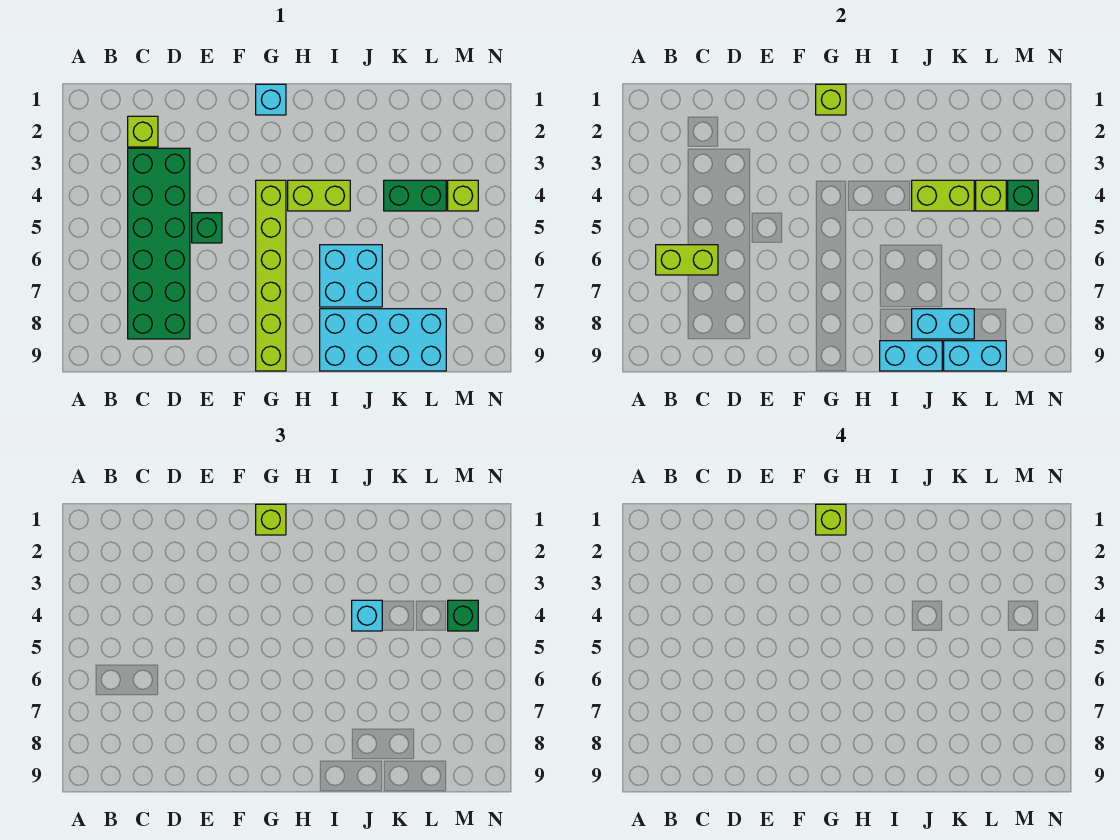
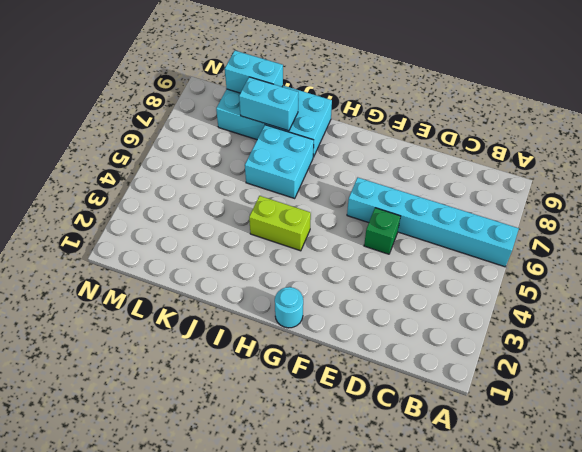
cyan 1x6 brick [347,178,519,267] -> green 2x6 brick [128,148,190,339]
cyan 1x1 round brick [275,287,303,328] -> cyan 1x1 brick [256,84,286,115]
none -> lime 1x1 brick [128,116,158,147]
none -> lime 1x6 brick [256,180,286,371]
none -> green 1x2 brick [384,180,446,211]

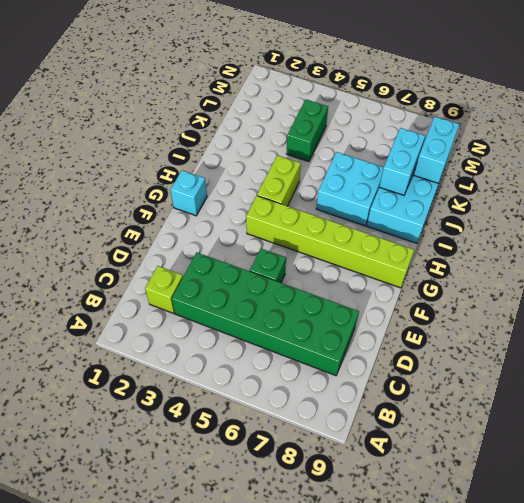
none -> lime 1x1 brick [448,180,478,211]
none -> lime 1x2 brick [656,245,718,275]
none -> lime 1x1 brick [816,84,846,115]

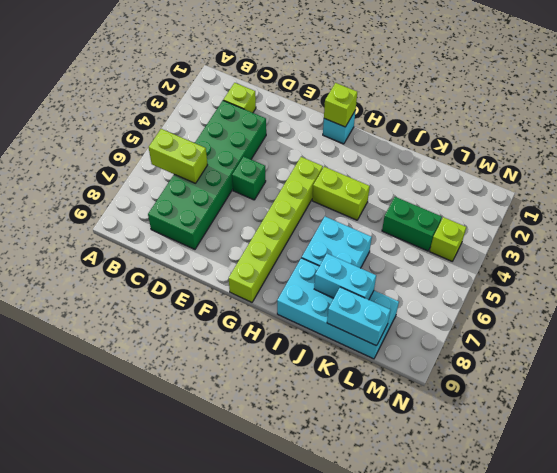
none -> cyan 1x2 brick [880,341,942,371]
none -> lime 1x2 brick [912,180,974,211]
none -> lime 1x1 brick [976,180,1006,211]

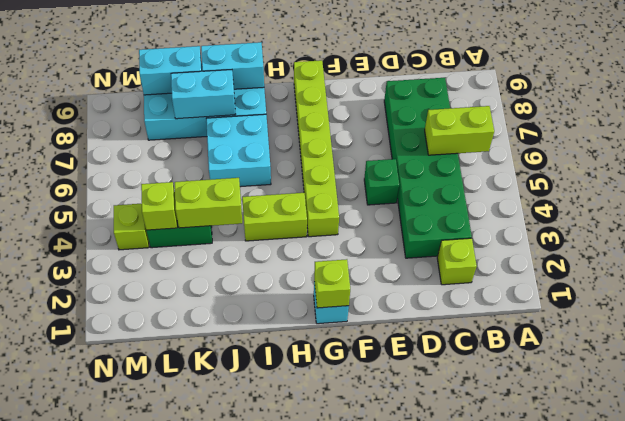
none -> green 1x1 brick [1008,180,1038,211]
none -> lime 1x1 brick [256,504,286,535]
none -> cyan 1x1 brick [352,600,382,631]

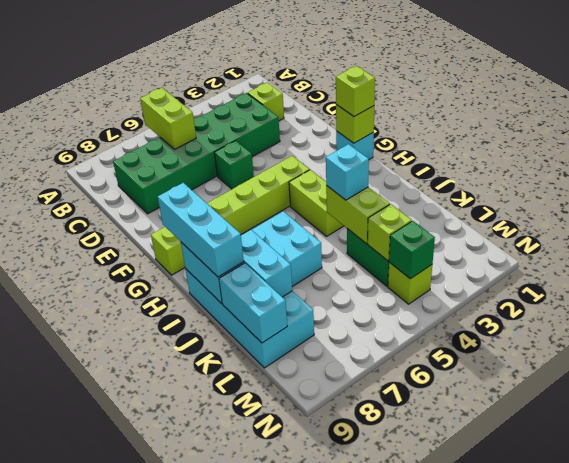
cyan 1x3 brick [158,183,244,277] -> none
none -> green 1x1 brick [448,600,478,631]
none -> lime 1x1 brick [816,504,846,535]

